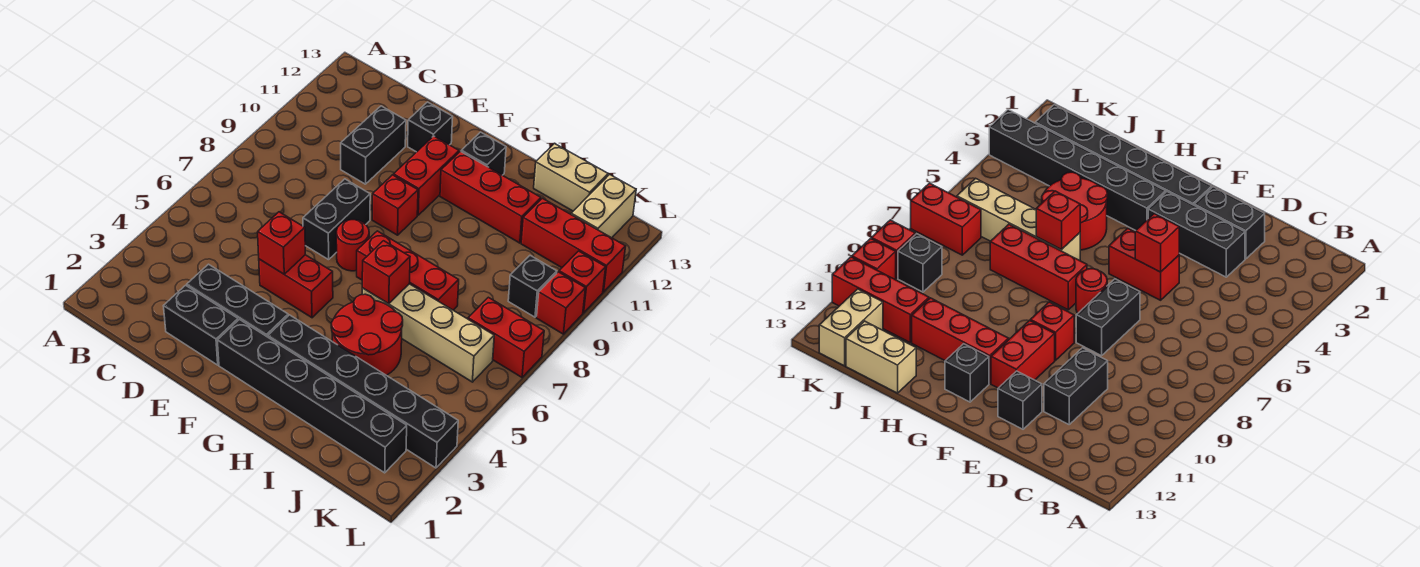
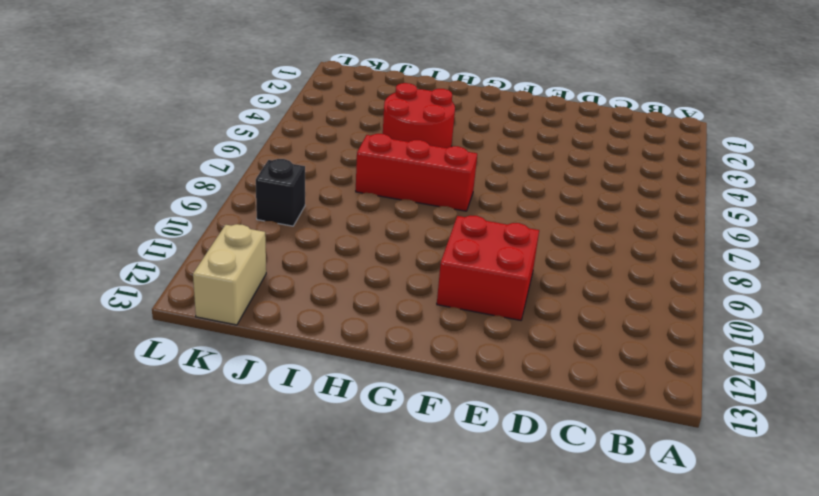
red 2x2 brick [437,215,539,320] -> red 1x2 brick [393,136,459,215]
none -> black 1x2 brick [164,285,238,365]
none -> black 1x3 brick [187,264,288,337]
none -> black 1x2 brick [341,106,406,184]

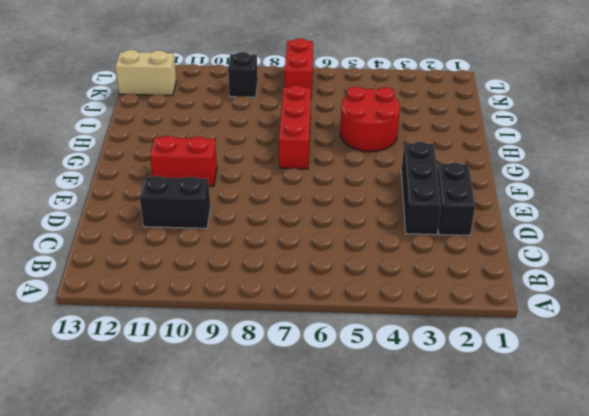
none -> red 1x2 brick [259,255,333,318]
none -> black 1x2 brick [303,179,370,260]
none -> black 1x1 brick [408,102,453,152]

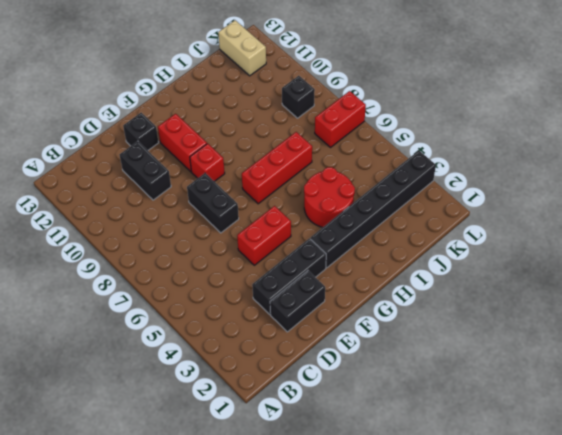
none -> black 1x6 brick [217,319,407,473]
none -> red 1x1 round brick [336,220,369,271]
none -> red 1x3 brick [440,152,541,243]

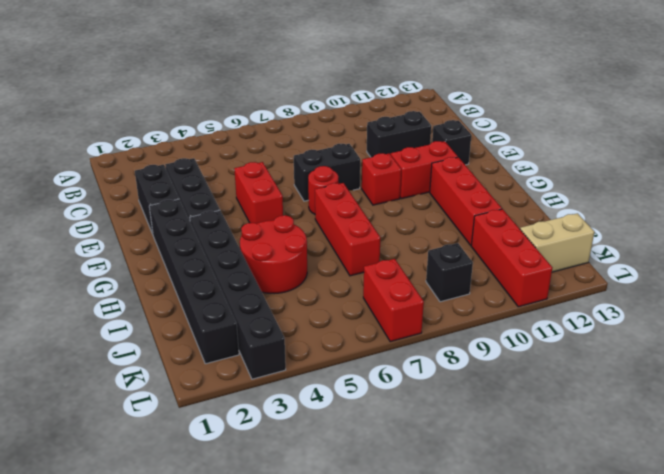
none -> black 1x1 brick [461,132,506,175]
none -> tan 1x4 brick [362,284,494,382]
none -> tan 1x2 brick [534,144,608,211]

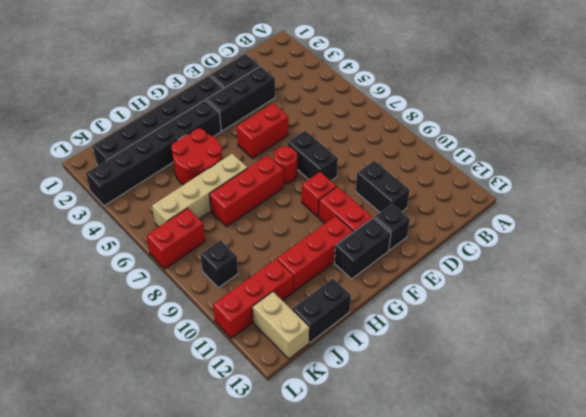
black 1x2 brick [334,218,391,279] -> black 1x1 brick [461,132,506,175]
black 1x2 brick [292,278,351,343] -> tan 1x2 brick [534,144,608,211]
none -> red 1x1 brick [536,272,585,334]
none -> red 1x1 brick [559,251,606,313]
none -> red 1x1 brick [258,212,305,274]

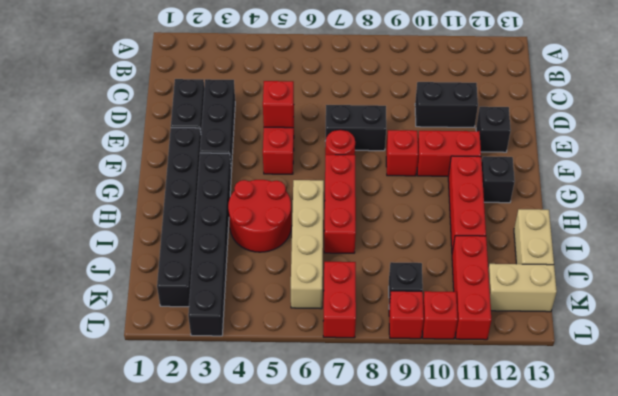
none -> red 1x1 brick [362,241,410,304]

